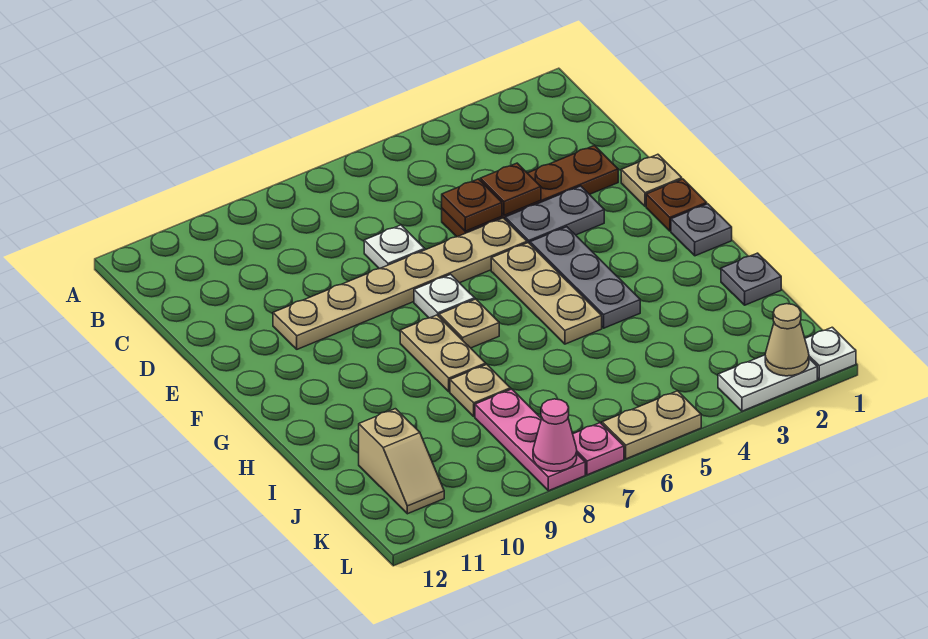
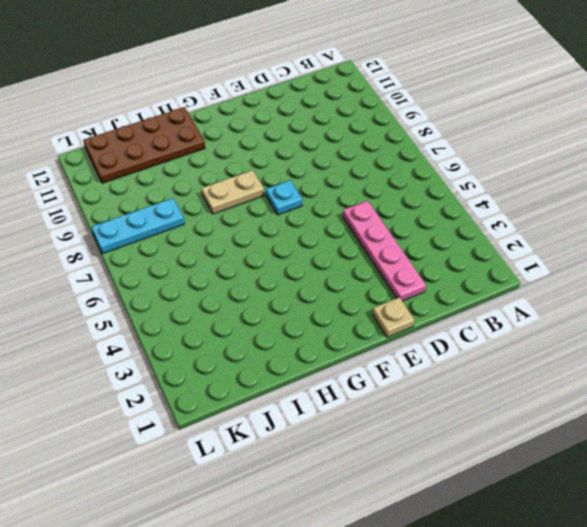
pink 1x4 plate [343,201,426,301] -> brown 1x4 plate [442,145,618,237]
cyan 1x1 plate [266,180,302,215] -> white 1x1 plate [414,274,475,318]
brown 2x4 plate [83,107,205,183] -> tan 1x2 slope [359,409,444,514]
cyan 1x3 plate [92,198,184,254] -> pink 1x3 plate [475,389,585,491]
none -> white 1x1 plate [364,225,425,269]
none -> grey 1x2 plate [505,186,604,244]
none -> tan 1x6 plate [273,218,527,349]

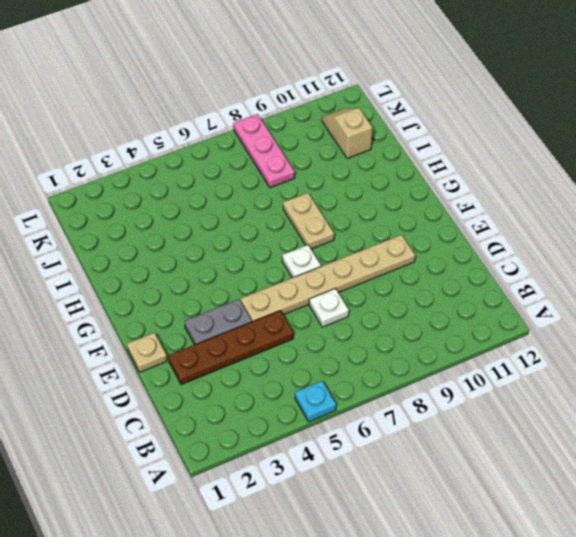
cyan 1x1 plate [295,381,336,422] -> none
none -> brown 1x1 plate [646,179,707,231]
none -> grey 1x3 plate [530,227,640,328]
none -> tan 1x3 plate [491,243,602,344]

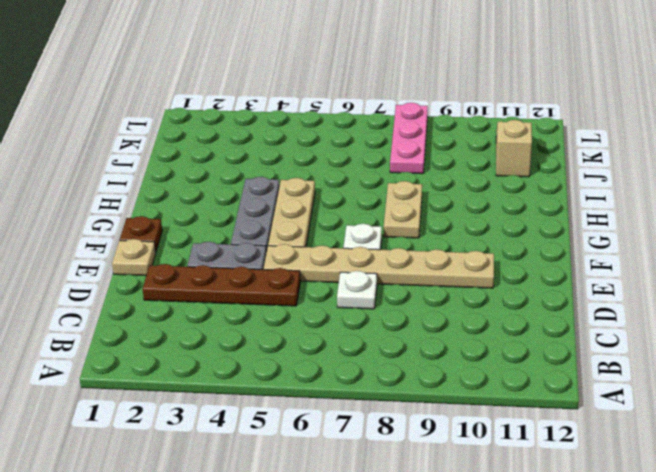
none -> grey 1x1 plate [671,204,732,256]
none -> tan 1x1 plate [439,299,499,348]
none -> grey 1x1 plate [721,253,781,305]

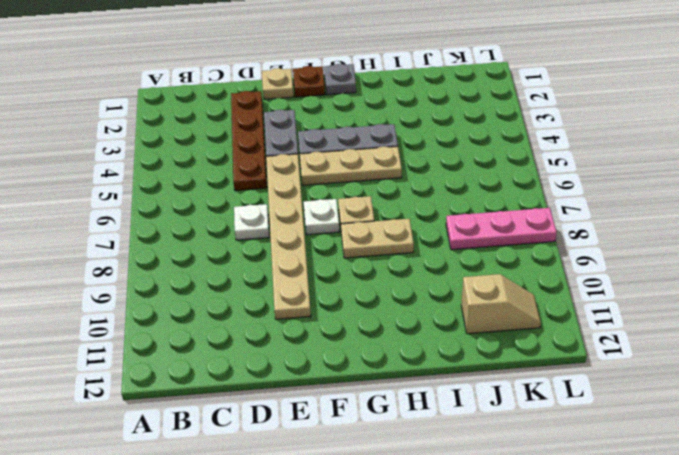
none -> grey 1x1 plate [721,253,781,305]
none -> tan 1x1 plate [450,365,511,416]
none -> white 1x1 plate [805,327,856,379]

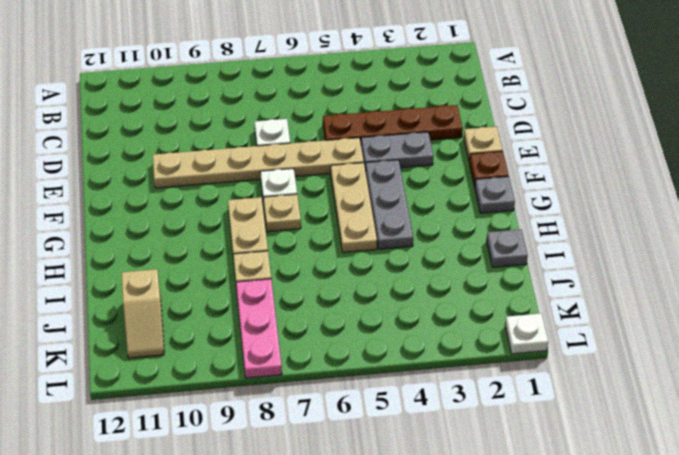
none -> white 1x2 plate [718,355,817,411]
none -> tan 1x2 plate [602,391,701,459]
none -> pink 1x1 plate [573,423,624,475]

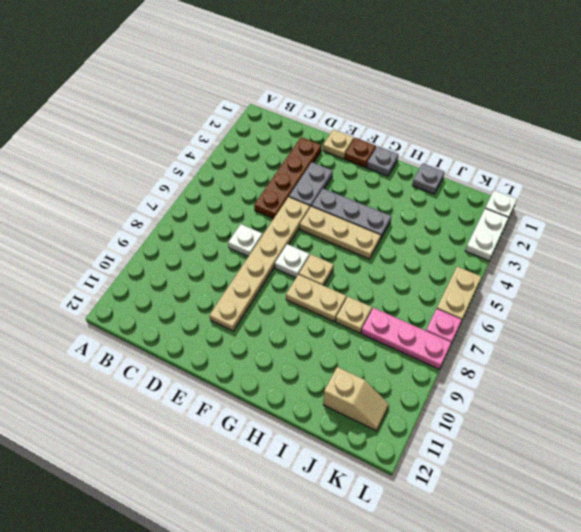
none -> brown 1x1 plate [480,163,541,215]
none -> brown 1x1 plate [442,179,502,231]
none -> tan 1x1 cone [765,304,809,376]

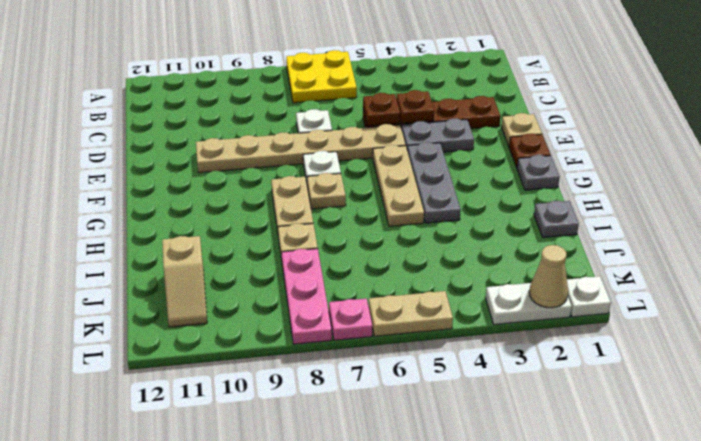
yellow 2x2 plate [286,50,357,103] -> none
none -> pink 1x1 cone [533,399,577,471]

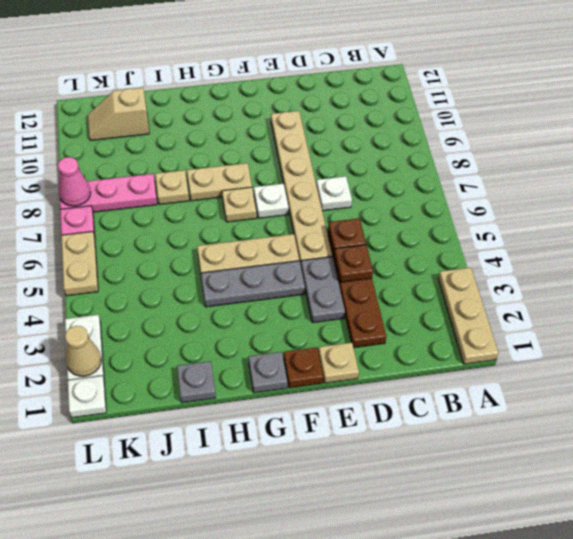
tan 1x3 plate [438,268,498,364] -> none

